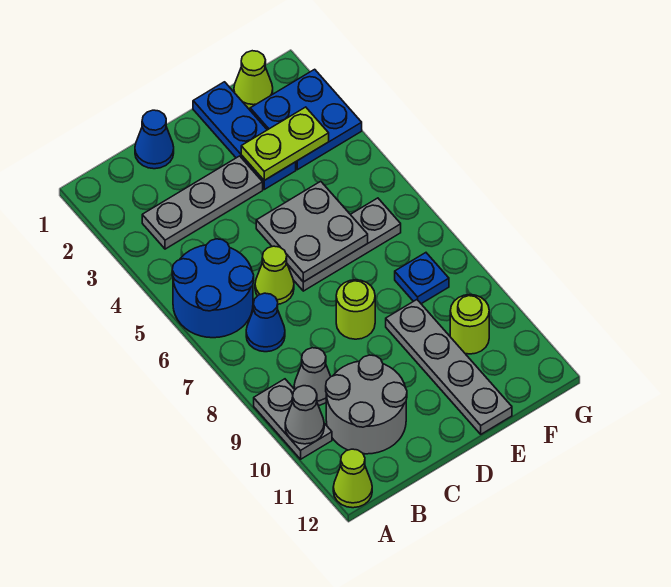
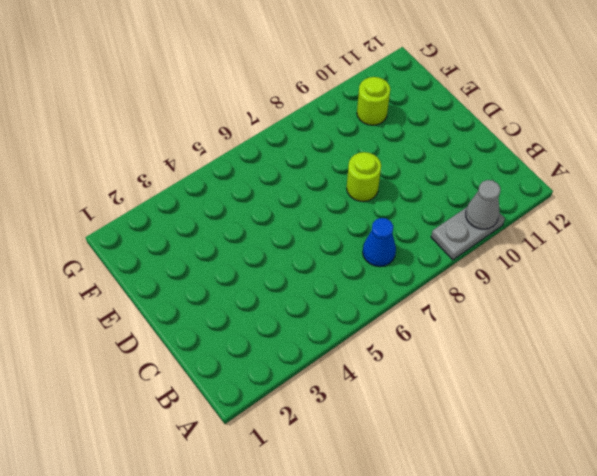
none -> blue 2x2 round brick [172,239,254,338]
none -> lime 1x1 cone [333,449,372,508]
none -> grey 1x3 plate [142,156,263,249]

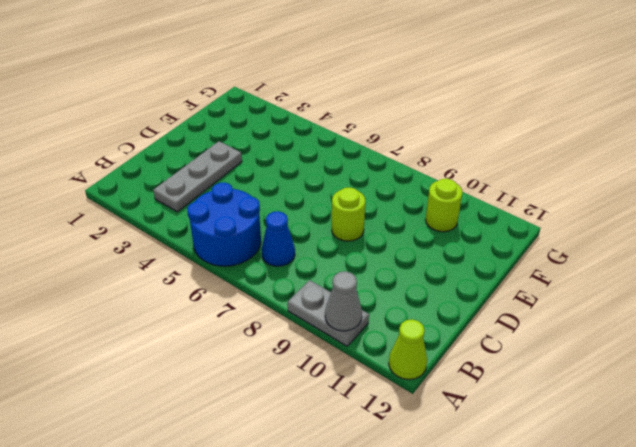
none -> grey 1x1 cone [294,348,331,406]
none -> grey 2x2 round brick [326,355,407,454]
none -> blue 1x1 cone [135,110,174,169]

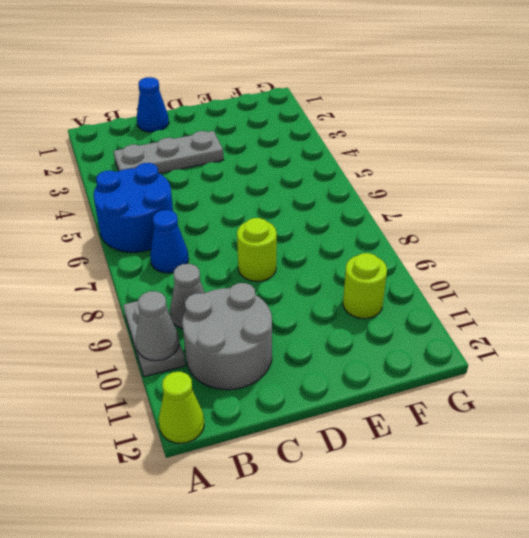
none -> lime 1x1 cone [255,246,294,304]
none -> grey 1x3 plate [288,198,401,291]
none -> blue 1x3 plate [193,82,296,189]

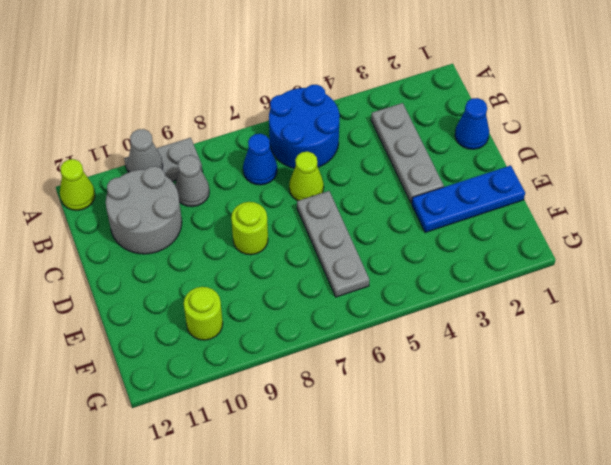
none -> grey 1x4 plate [386,300,512,434]
none -> lime 1x1 cone [234,51,273,109]
none -> blue 2x2 plate [250,69,362,170]

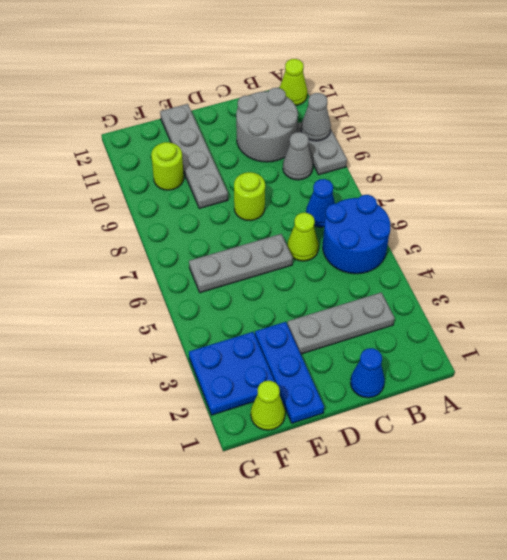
none -> blue 1x1 plate [395,253,449,304]
none -> grey 2x2 plate [256,181,368,282]
none -> lime 1x2 plate [241,107,329,180]

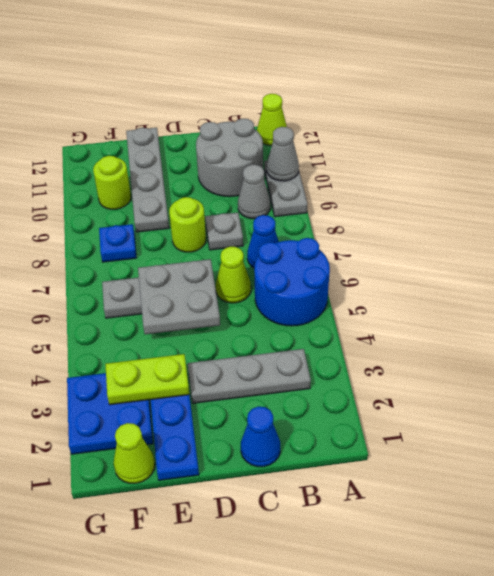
grey 1x1 plate [205,213,243,250] -> none

